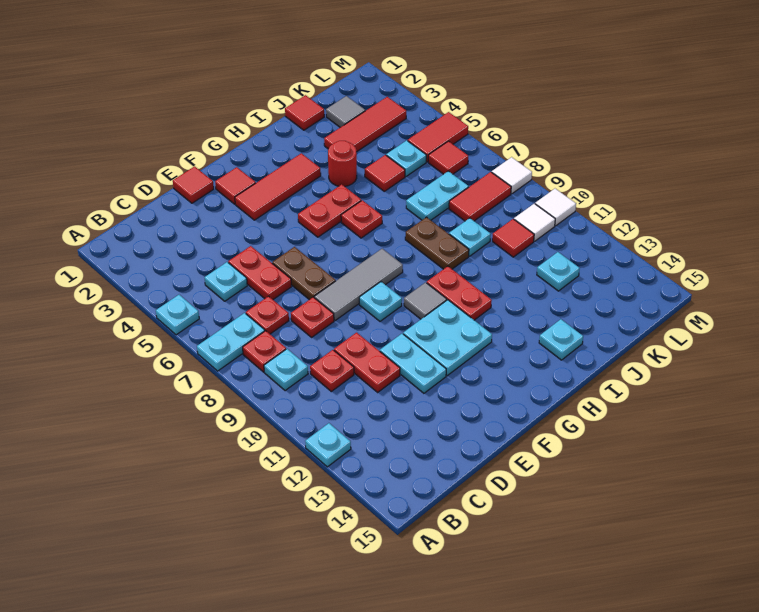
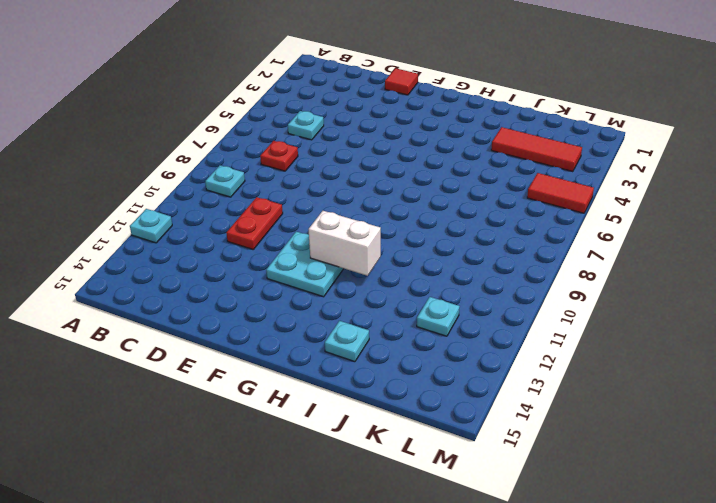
white 1x2 brick [308,211,381,276] -> none
none -> cyan 1x1 plate [156,295,199,335]
none -> cyan 1x2 plate [197,313,265,371]
none -> red 1x1 plate [243,331,286,372]
none -> red 1x1 plate [310,350,354,391]

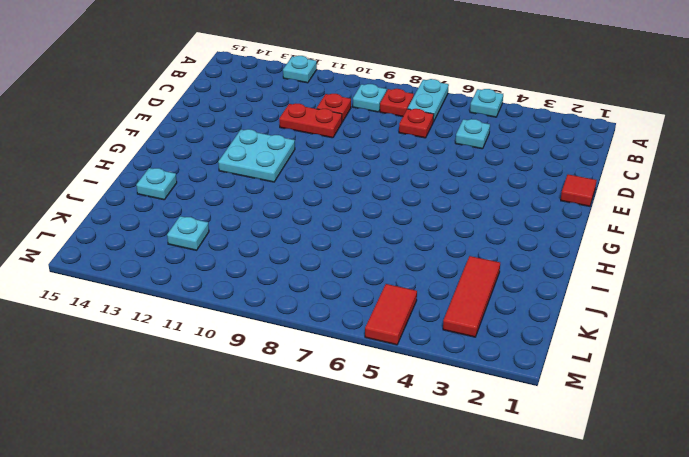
none -> red 1x2 plate [228,246,292,299]
none -> red 1x1 plate [291,297,334,337]
none -> brown 1x2 plate [272,247,336,300]
none -> grey 1x3 tile [314,249,403,321]

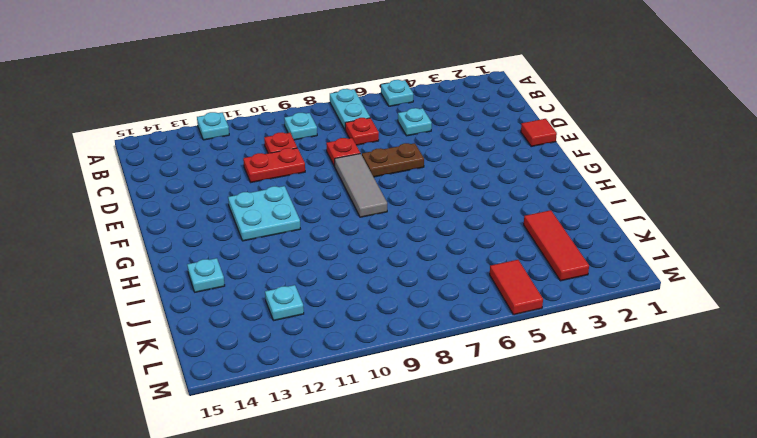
none -> red 1x1 plate [243,331,286,372]
none -> red 1x2 plate [228,246,292,299]
none -> cyan 1x2 plate [380,334,446,393]
none -> red 1x1 tile [215,167,256,204]

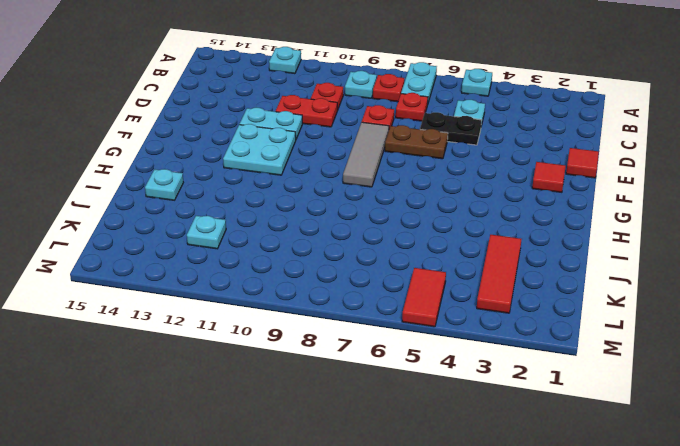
black 1x2 plate [420,112,481,145] -> red 1x2 plate [228,246,292,299]
none -> red 1x3 tile [235,153,321,220]
none -> cyan 1x1 plate [359,282,402,321]
none -> red 1x2 plate [298,184,361,237]
none -> grey 1x1 tile [404,282,447,319]

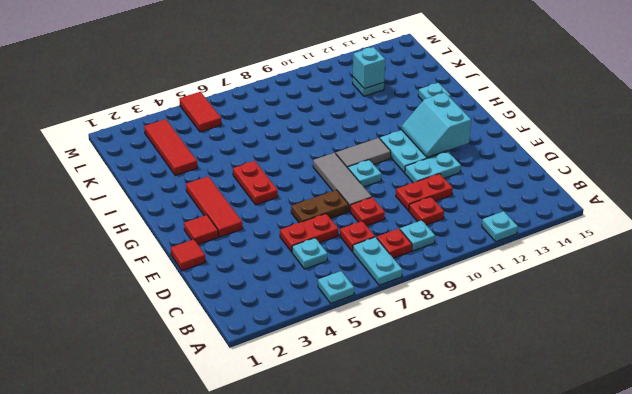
cyan 2x2 slope [402,93,471,157] -> none
grey 1x2 tile [336,138,391,168] -> grey 1x1 tile [404,282,447,319]
cyan 1x1 brick [353,47,385,89] -> none
none -> red 1x1 plate [341,200,382,238]
none -> red 1x2 plate [427,266,492,320]
none -> red 1x1 round brick [328,141,357,186]
none -> brown 1x2 plate [405,217,469,269]

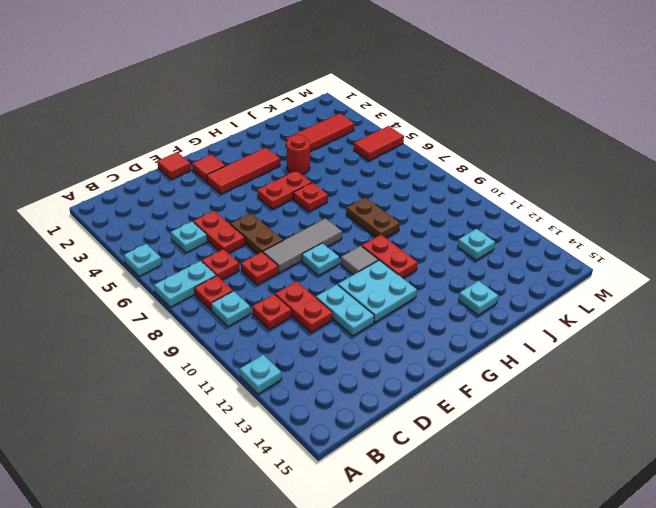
none -> red 1x1 tile [285,95,324,130]
none -> red 1x1 tile [365,155,405,191]
none -> cyan 1x2 plate [406,171,469,220]
none -> cyan 1x1 plate [449,218,491,256]

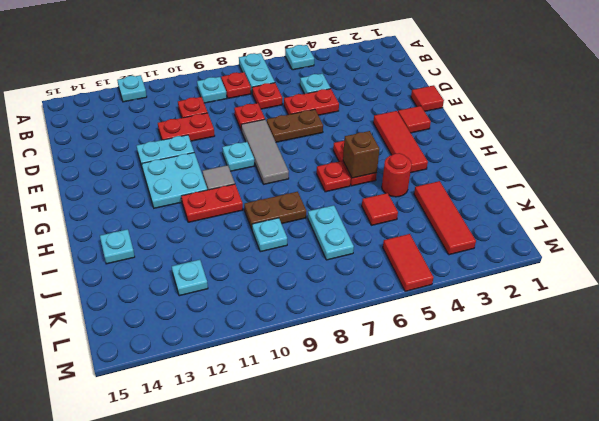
brown 1x1 brick [343,131,380,178] -> none
none -> red 1x1 tile [285,95,324,130]
none -> grey 1x1 tile [326,96,365,127]
none -> cyan 1x1 plate [386,140,426,177]
none -> red 1x2 tile [449,172,511,221]

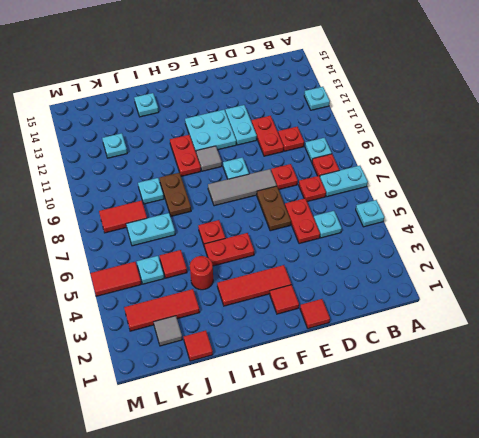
none -> red 1x1 tile [492,219,534,257]
none -> red 1x1 tile [428,141,468,174]
none -> white 1x1 tile [514,204,555,241]
none -> white 1x1 tile [492,157,532,194]

